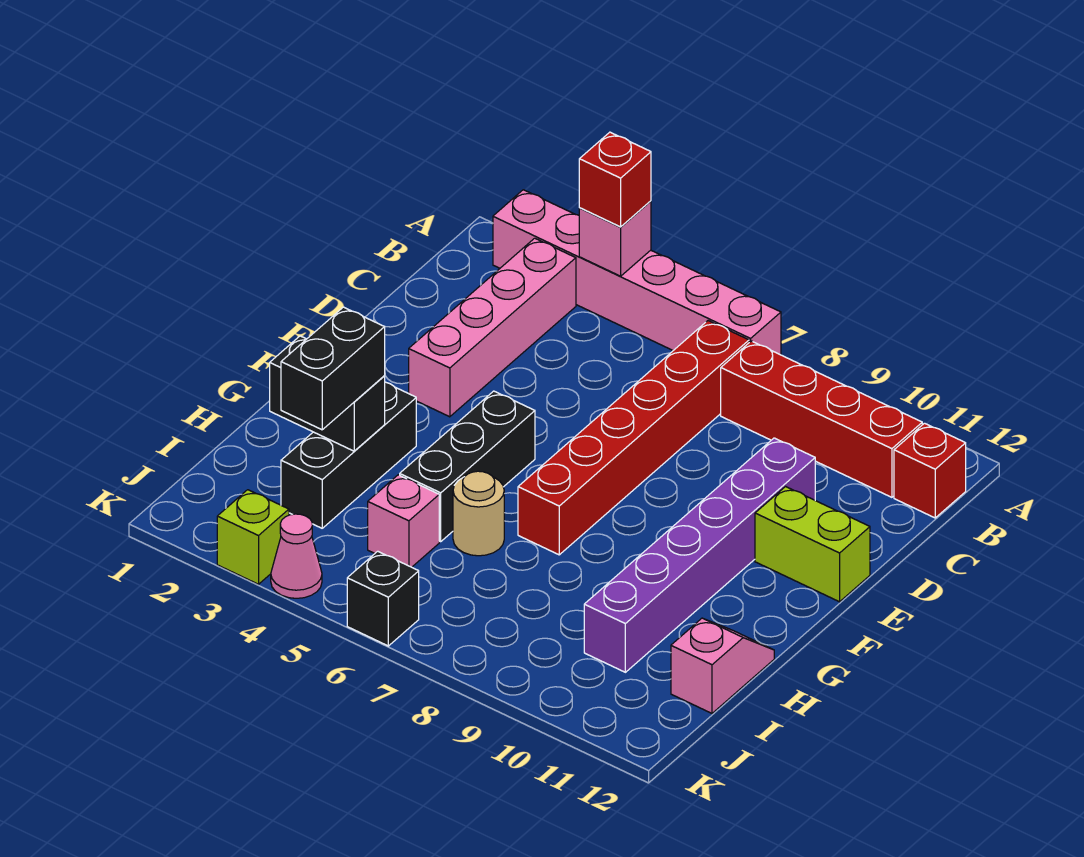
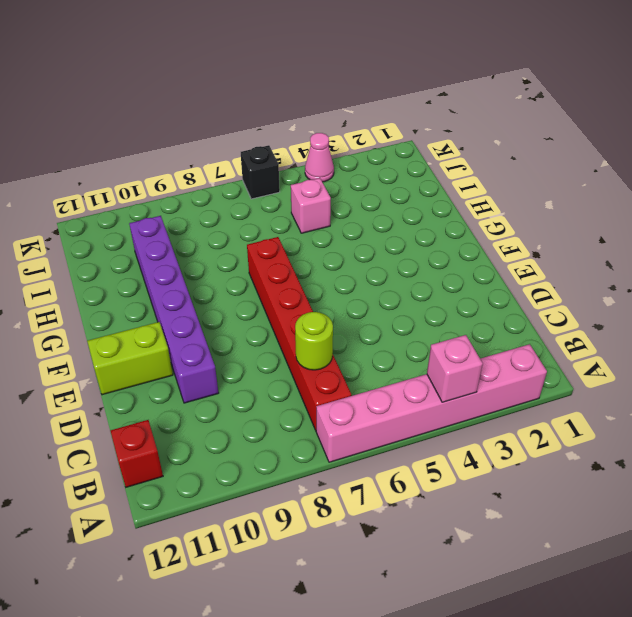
lime 1x1 round brick [295,312,333,370] -> none
none -> pink 1x4 brick [409,238,576,417]
none -> red 1x4 brick [721,341,922,497]
none -> black 1x3 brick [400,391,535,542]

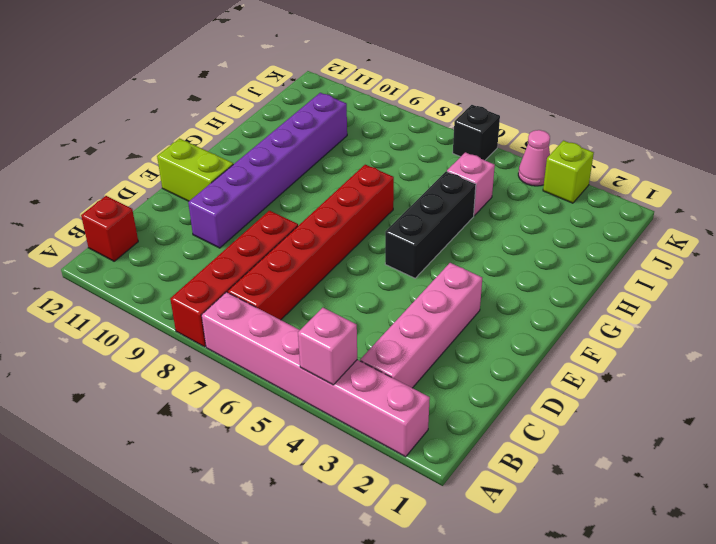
red 1x4 brick [170,211,298,347] -> red 1x4 brick turned to [721,341,922,497]
none -> black 1x3 brick [281,382,416,528]
none -> tan 1x1 round brick [453,471,504,556]
none -> pink 1x2 slope [671,618,774,713]

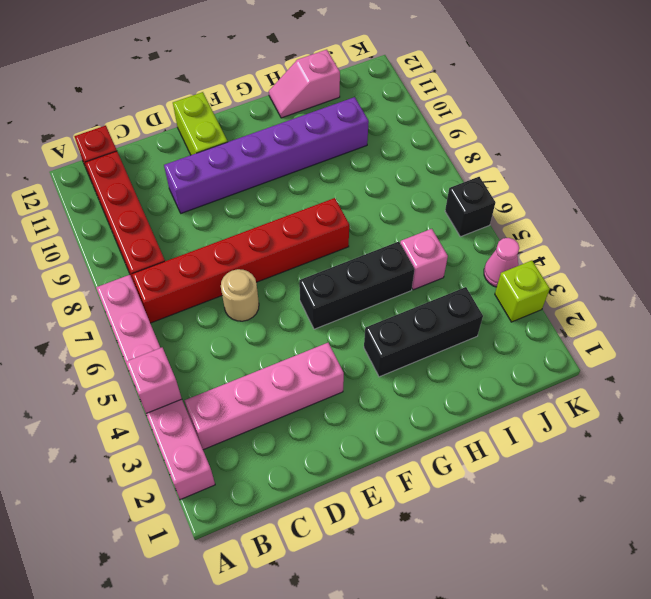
tan 1x1 round brick [221,269,259,321] -> tan 1x1 round brick moved to [453,471,504,556]
none -> black 1x2 brick [270,336,385,451]
none -> red 1x1 brick [579,132,651,227]
none -> black 1x2 brick [281,307,385,430]

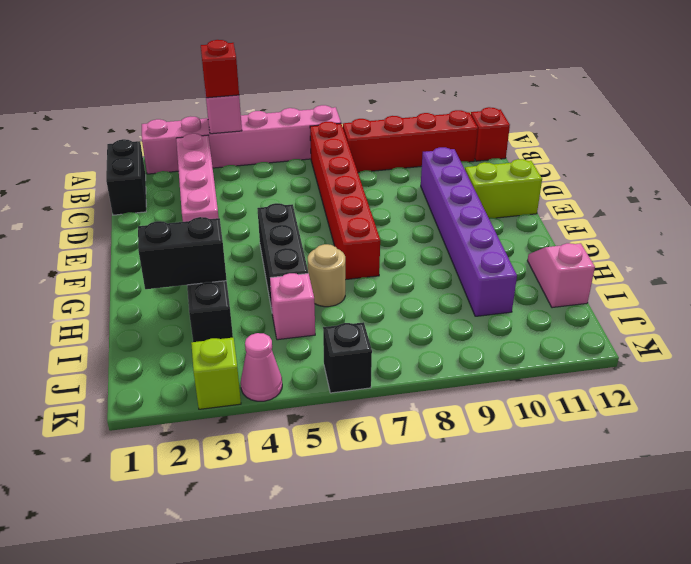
black 1x2 brick [106,139,146,215] -> black 1x2 brick moved to [281,307,385,430]

